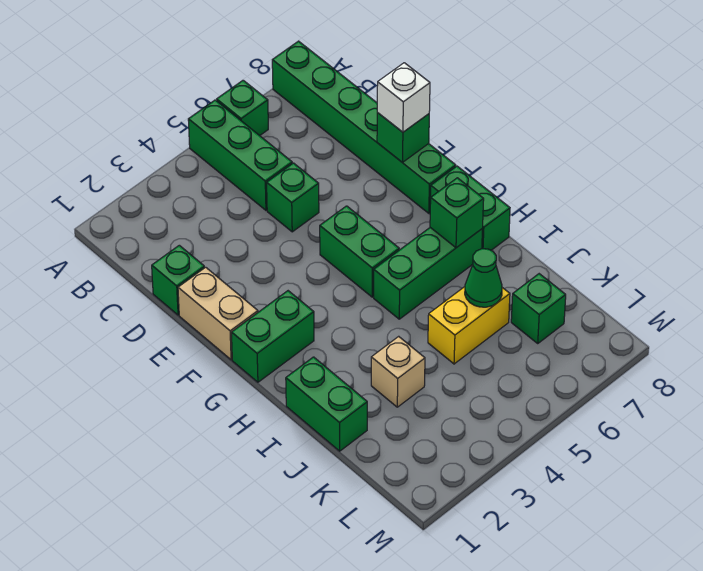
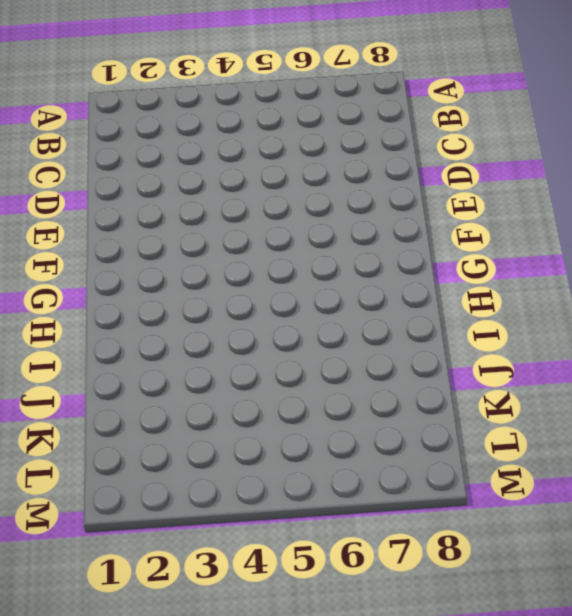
none -> green 1x3 brick [188,100,292,210]
none -> green 1x1 brick [217,80,268,136]
none -> green 1x6 brick [272,41,456,213]

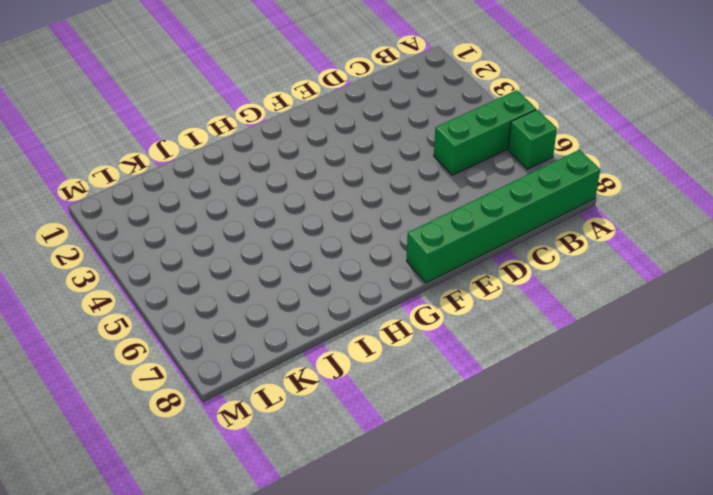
none -> green 1x1 brick [152,245,205,315]
none -> green 1x1 brick [267,163,319,232]
none -> tan 1x2 brick [178,267,258,360]

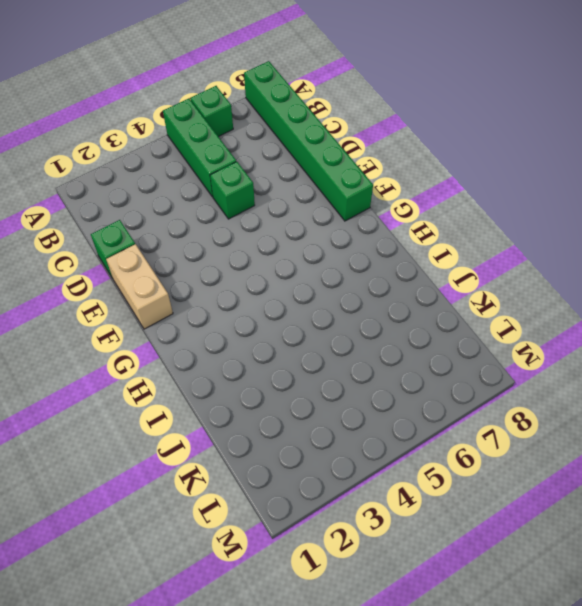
none -> green 1x2 brick [320,206,399,297]
none -> green 1x2 brick [231,291,314,382]
none -> green 1x2 brick [430,166,510,250]

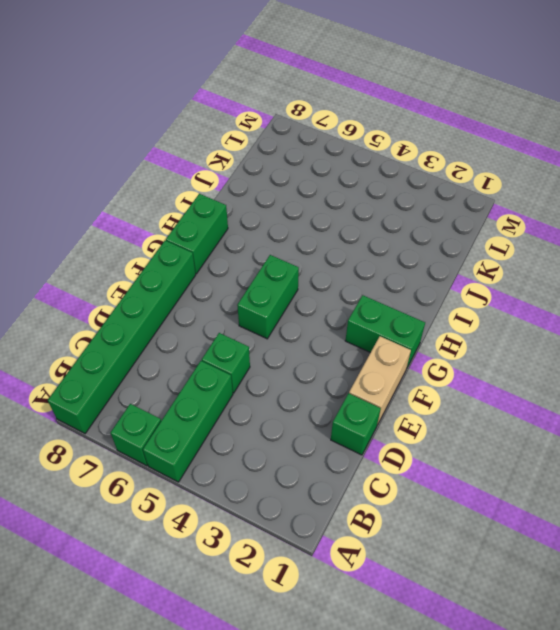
none -> green 1x3 brick [374,228,483,319]
none -> green 1x2 brick [286,357,367,451]
none -> tan 1x1 brick [371,336,425,407]

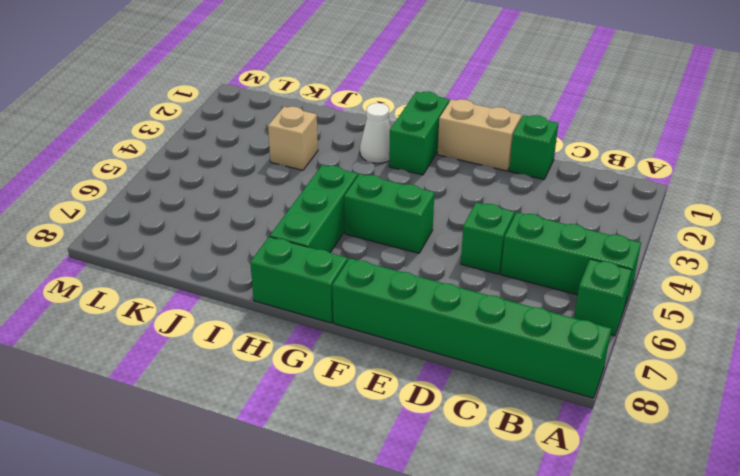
white 1x1 cone [360,103,391,163] -> none
none -> green 1x2 brick [286,357,367,451]
none -> yellow 1x2 brick [428,287,510,364]
none -> green 1x1 brick [511,274,566,343]

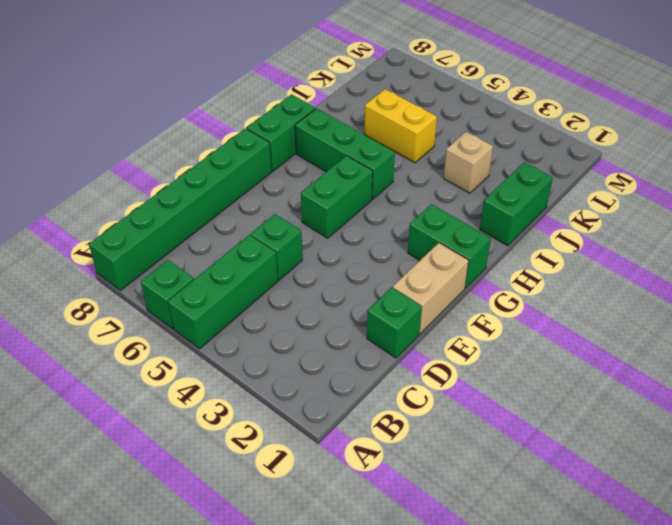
none -> green 1x1 brick [511,274,566,343]
none -> green 1x1 brick [377,113,429,162]
none -> green 1x1 brick [430,178,484,248]

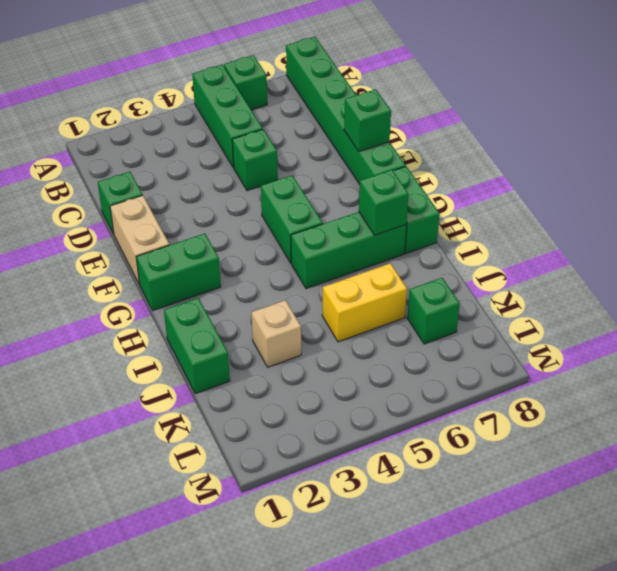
none -> green 1x1 cone [465,249,502,307]
none -> white 1x1 brick [377,63,430,132]

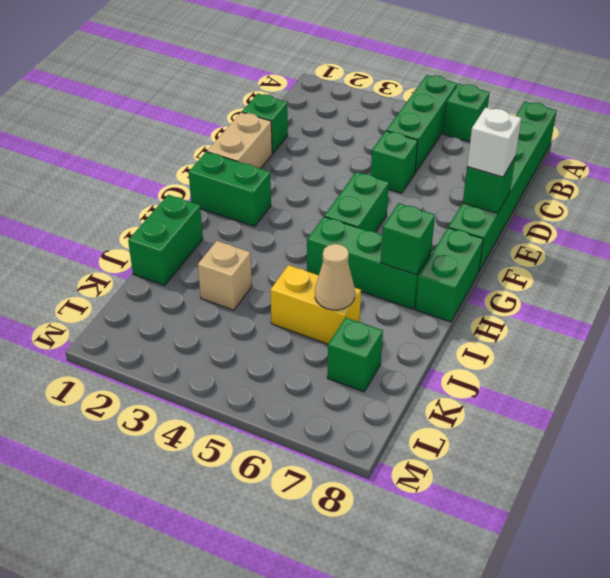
tan 1x1 cone [315,244,355,310] -> green 1x1 cone [465,249,502,307]

